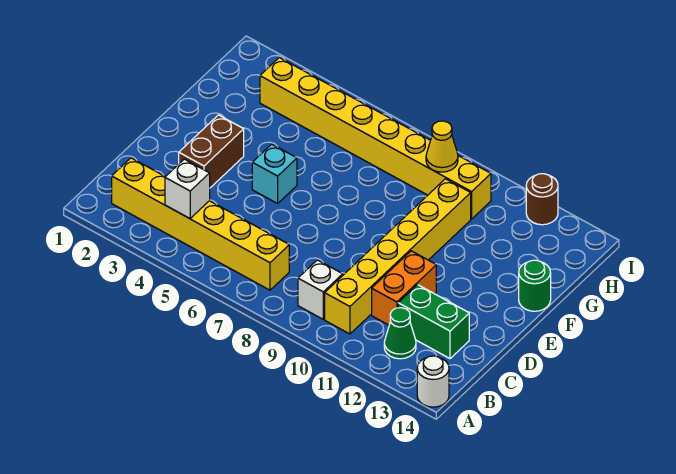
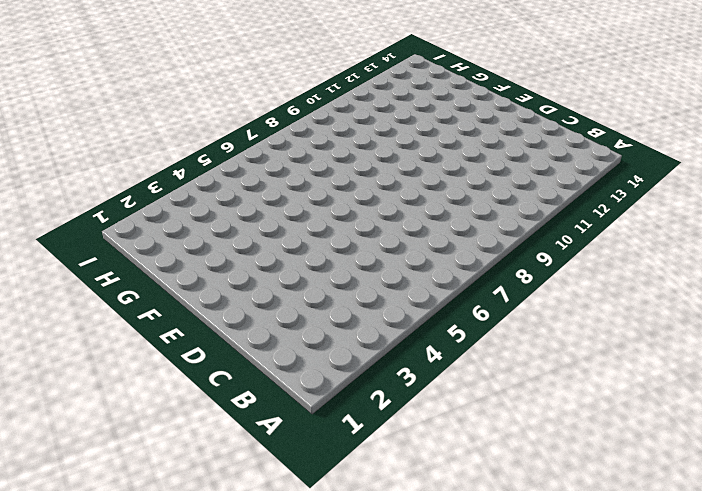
none -> white 1x1 round brick [417,356,449,407]
none -> yellow 1x6 brick [112,158,289,290]
none -> white 1x1 brick [298,260,343,319]

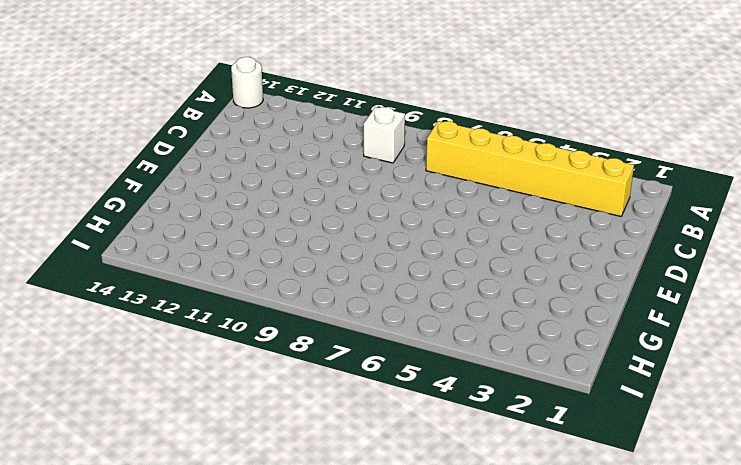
none -> yellow 1x6 brick [325,179,471,334]
none -> green 1x1 cone [384,308,416,359]
none -> orange 1x2 brick [372,251,436,325]

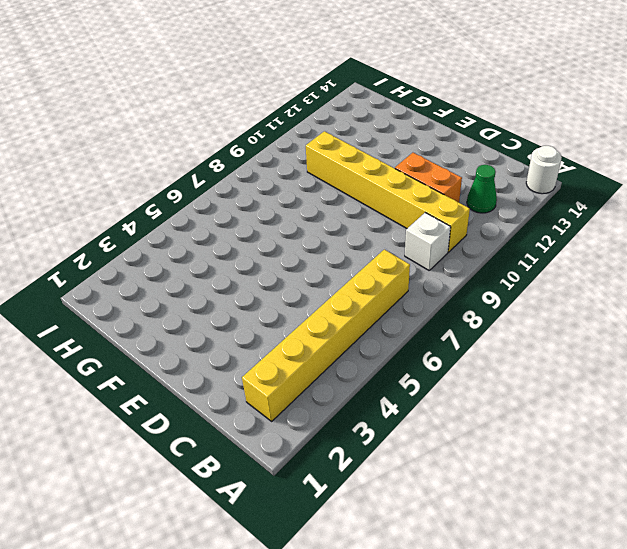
none -> green 1x2 brick [398,285,469,359]
none -> brown 1x2 brick [179,115,244,188]
none -> cyan 1x1 brick [252,144,297,203]

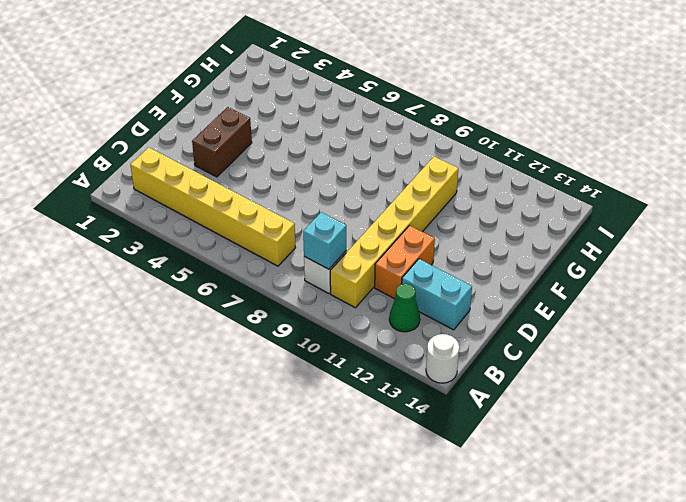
cyan 1x1 brick [303,212,346,269] -> cyan 1x1 brick moved to [252,144,297,203]
cyan 1x2 brick [402,259,472,330] -> green 1x2 brick [398,285,469,359]
none -> green 1x1 round brick [519,260,551,311]
none -> yellow 1x8 brick [260,58,491,219]
none -> brown 1x1 round brick [526,174,558,225]

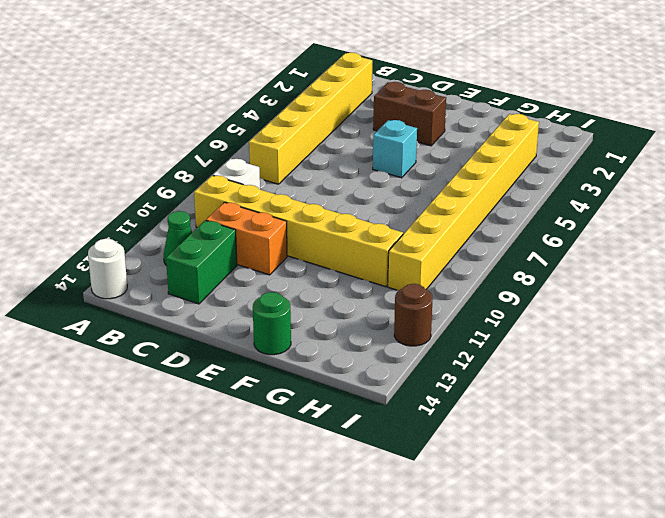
none -> white 1x1 brick [165,159,210,219]
none -> yellow 1x1 cone [426,121,458,172]

